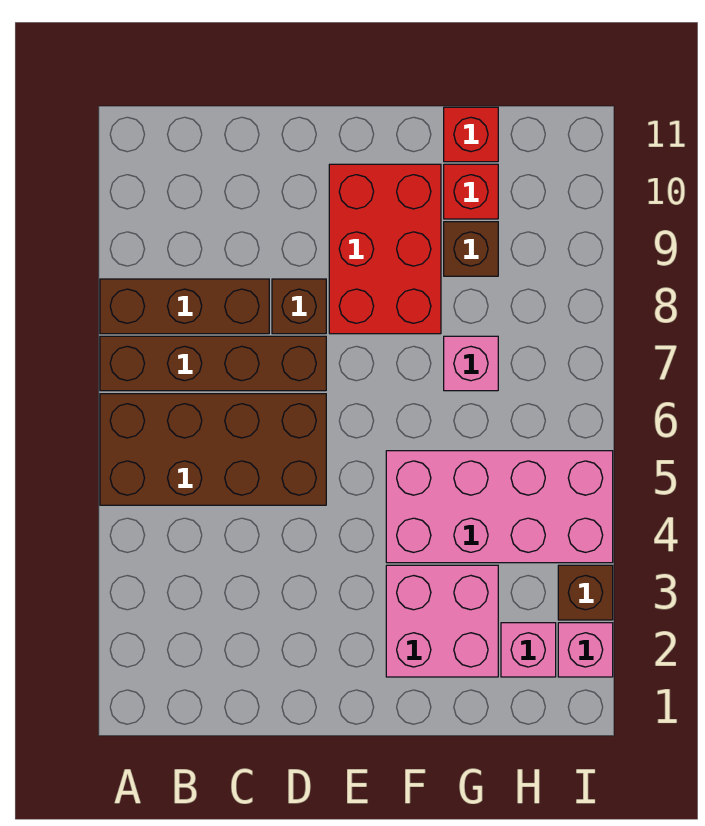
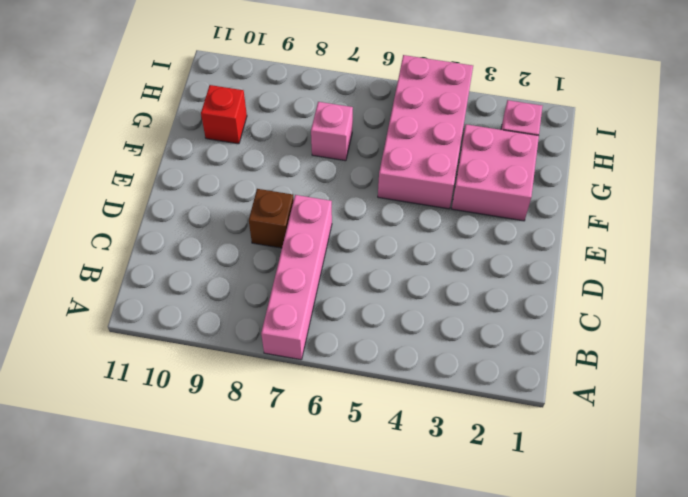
pink 1x4 brick [261,195,332,360] -> brown 1x4 brick [100,336,326,391]
none -> brown 2x4 brick [100,394,326,505]
none -> brown 1x3 brick [100,279,269,334]
none -> red 2x3 brick [329,164,441,334]

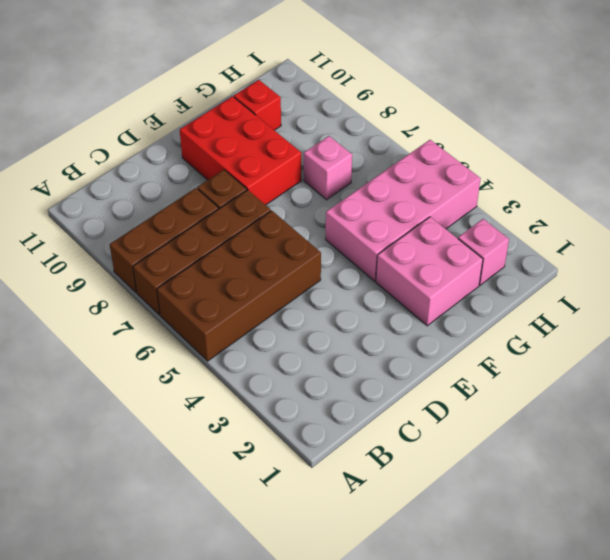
none -> brown 1x1 brick [444,222,498,276]
none -> red 1x1 brick [444,107,498,162]
none -> pink 1x1 brick [558,623,613,677]

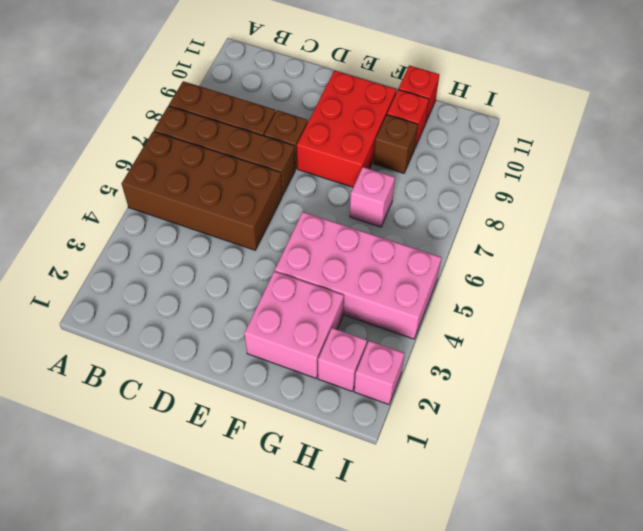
none -> brown 1x1 brick [558,565,613,620]

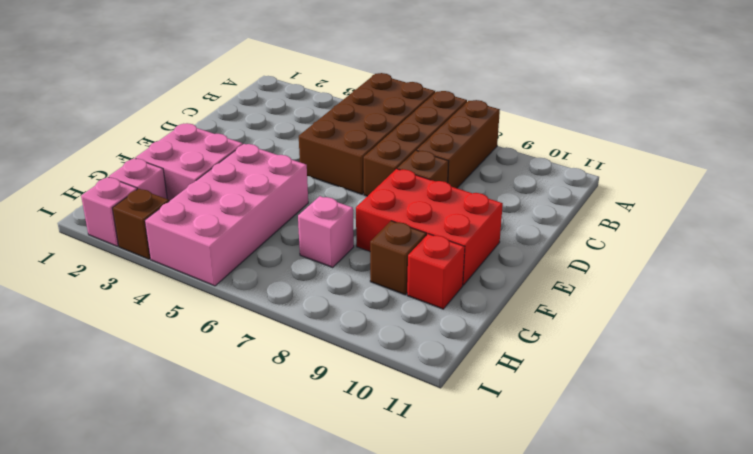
none -> red 1x1 brick [444,107,498,162]

